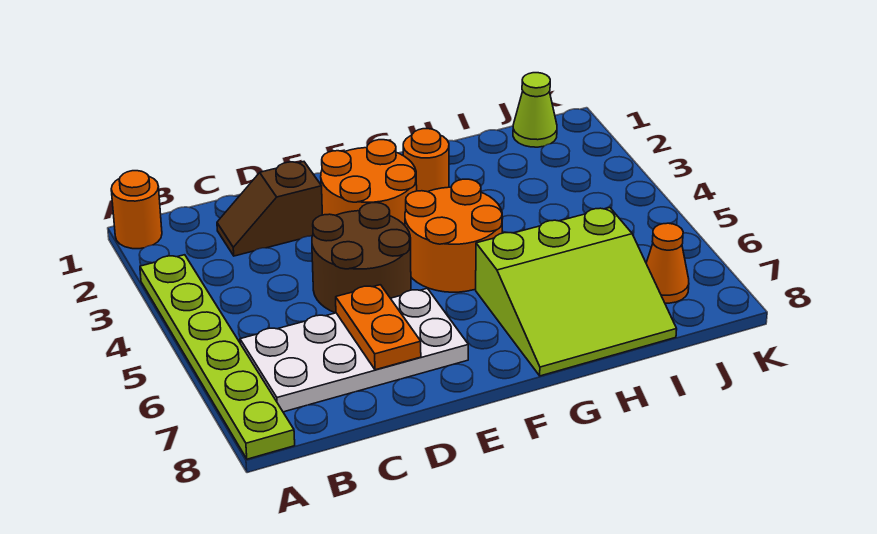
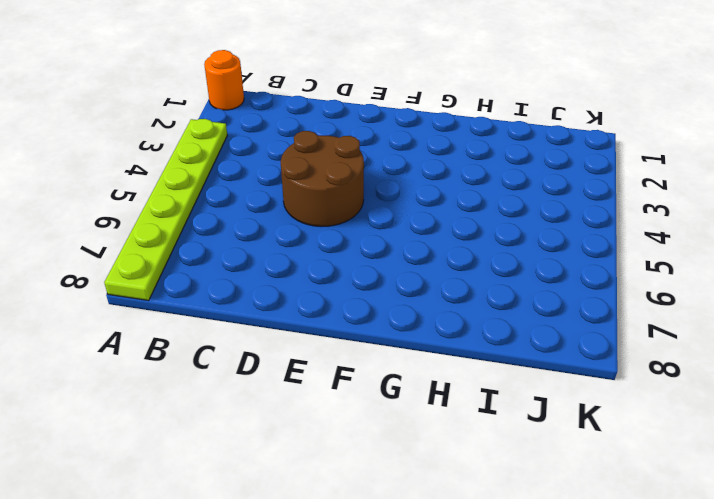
none -> white 2x4 plate [240,288,468,412]
none -> brown 1x2 slope [217,162,322,256]
none -> orange 2x2 round brick [321,140,417,225]

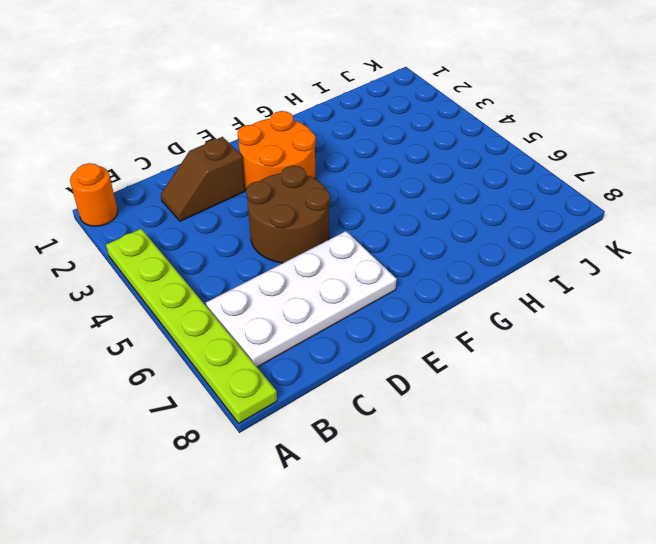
none -> orange 2x2 round brick [405,179,503,292]
none -> orange 1x1 round brick [403,129,449,192]
none -> lime 3x3 slope [476,208,677,376]

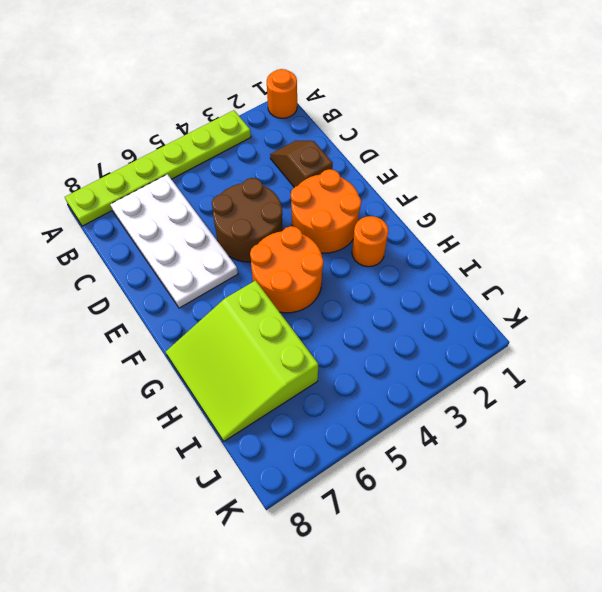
none -> lime 1x1 cone [513,73,557,147]
none -> orange 1x1 cone [646,223,689,303]
none -> orange 1x2 plate [336,285,421,370]

